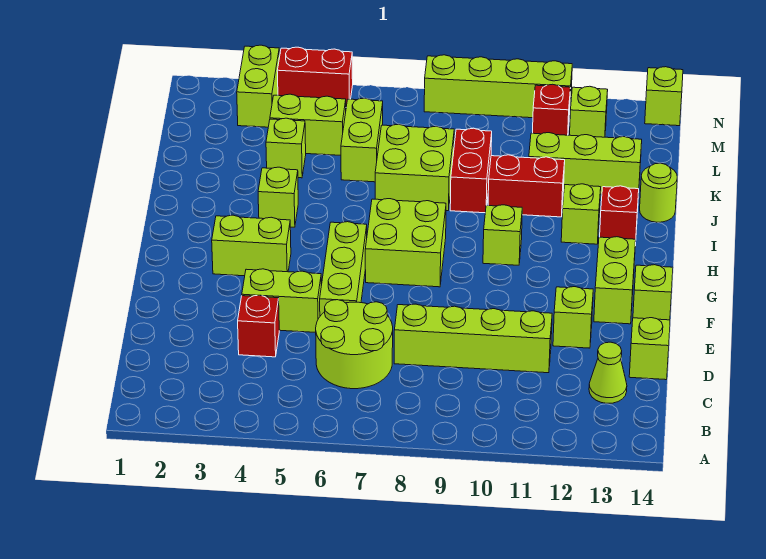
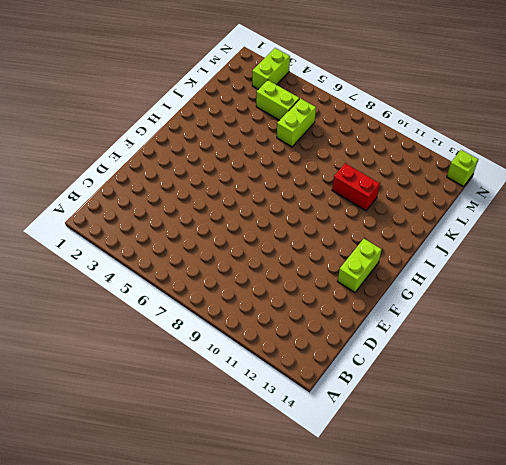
none -> lime 2x2 round brick [316,300,393,389]
none -> lime 1x1 cone [589,342,627,403]
none -> red 1x1 brick [238,295,279,357]
none -> lime 1x4 brick [394,304,552,373]

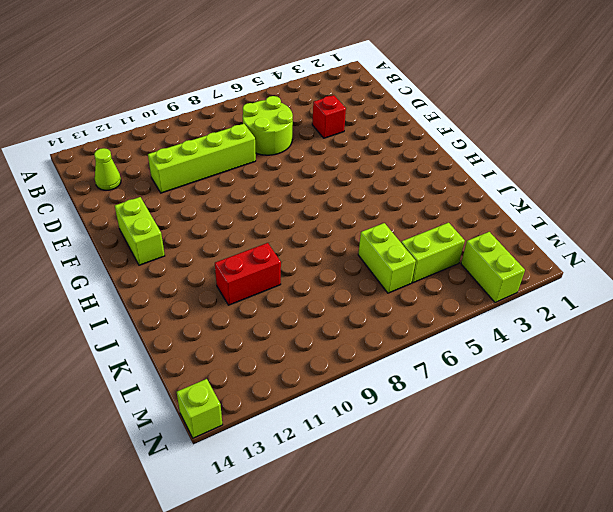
none -> lime 1x1 brick [629,318,670,380]
none -> lime 1x2 brick [242,269,321,332]
none -> lime 1x3 brick [320,222,367,316]
none -> lime 1x1 brick [553,287,593,348]

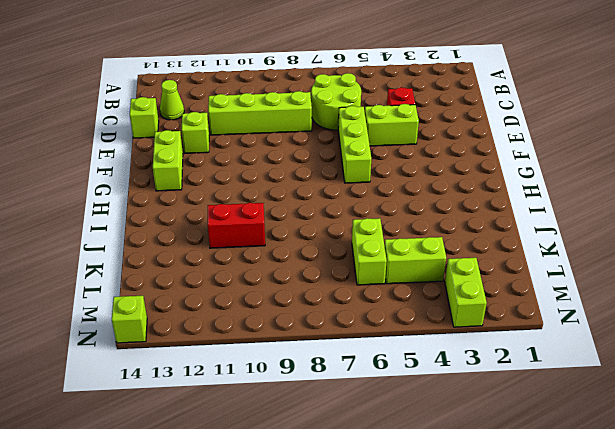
none -> lime 1x1 brick [633,265,673,320]
none -> lime 1x2 brick [212,215,291,276]
none -> lime 2x2 brick [365,199,446,287]
none -> lime 1x1 brick [483,205,522,265]

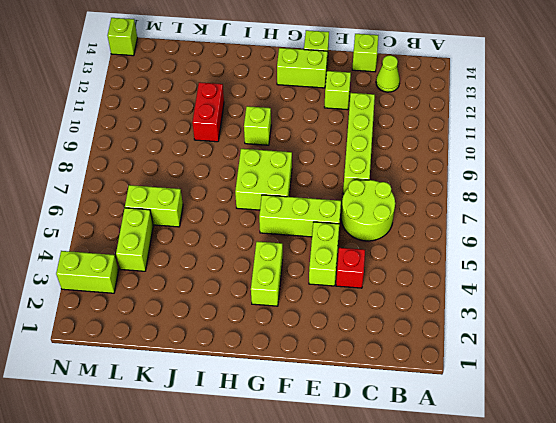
none -> lime 1x1 brick [258,167,298,227]
none -> lime 1x1 brick [561,184,601,244]
none -> red 1x1 brick [600,186,639,246]
none -> lime 2x2 brick [375,124,454,211]

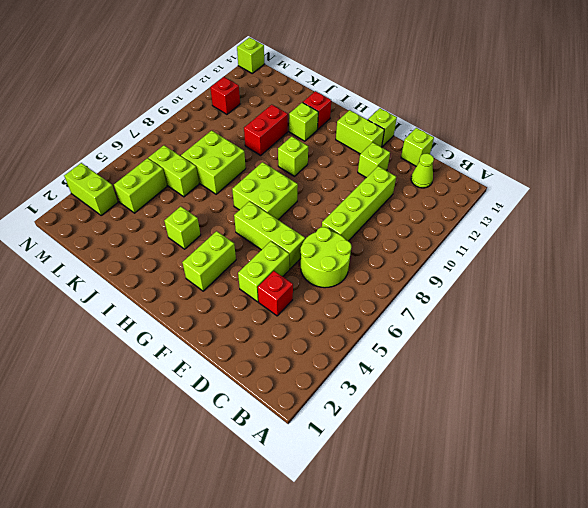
none -> red 1x2 brick [450,128,492,213]
none -> lime 1x1 round brick [640,163,677,222]
none -> lime 1x1 brick [266,118,306,178]
none -> lime 1x3 brick [529,133,642,196]

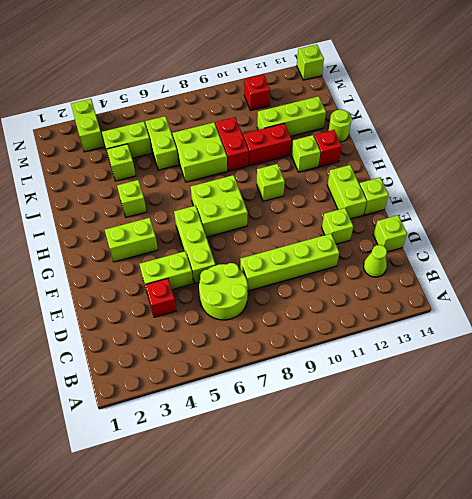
none -> lime 1x1 brick [570,86,608,137]
none -> red 1x2 brick [277,47,353,106]
none -> lime 1x4 brick [424,55,572,118]

